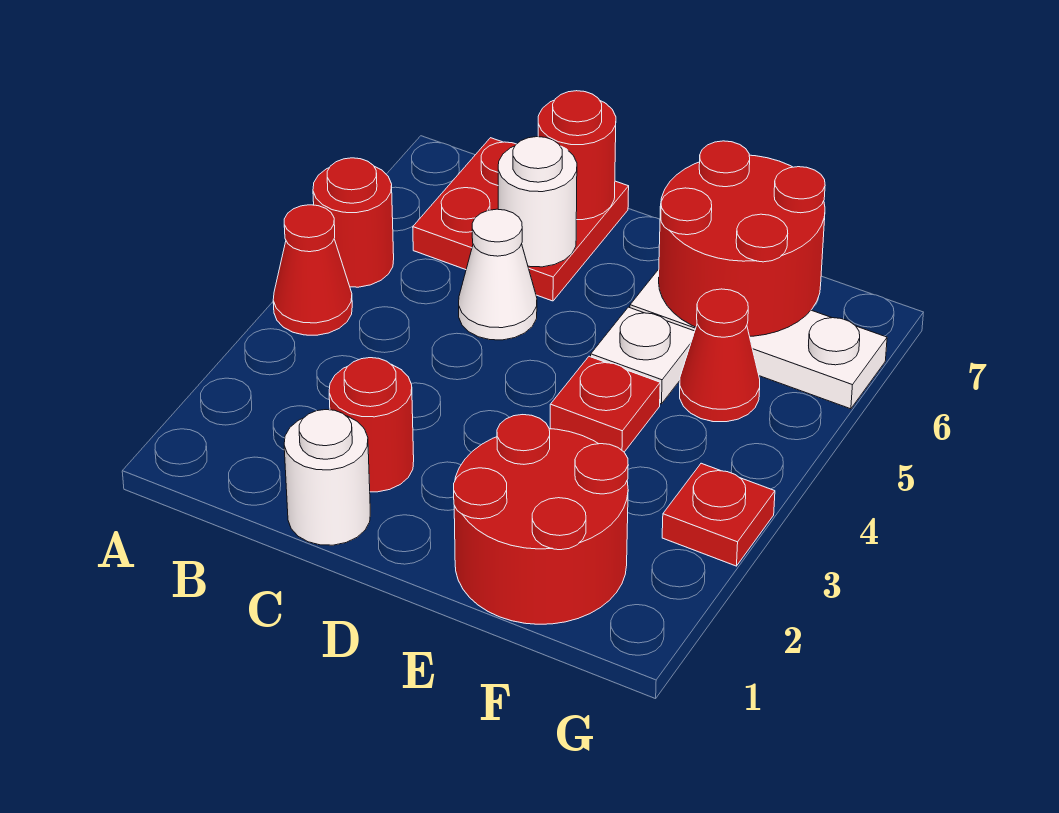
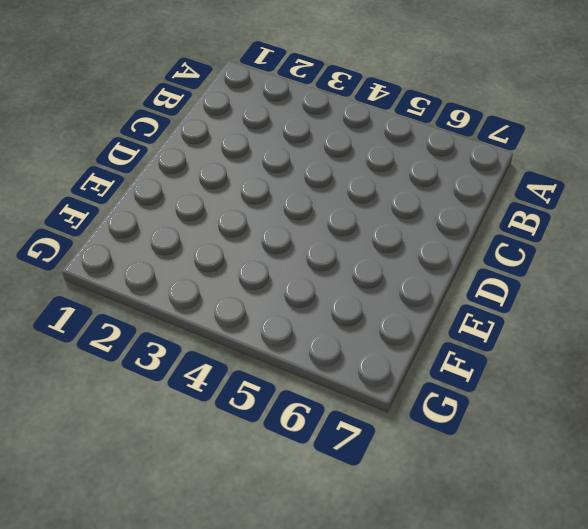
none -> red 1x1 cone [273,205,352,335]
none -> red 1x1 round brick [313,158,394,287]
none -> red 2x2 plate [413,138,629,301]

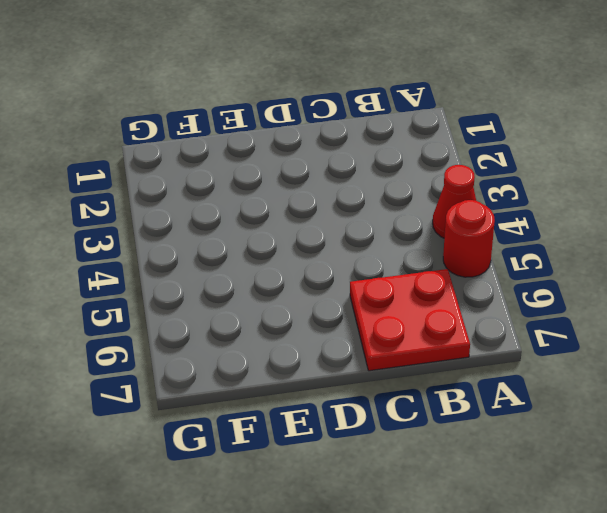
none -> white 1x1 round brick [284,410,370,545]
none -> red 1x1 round brick [329,358,414,492]
none -> white 1x1 cone [459,209,537,340]

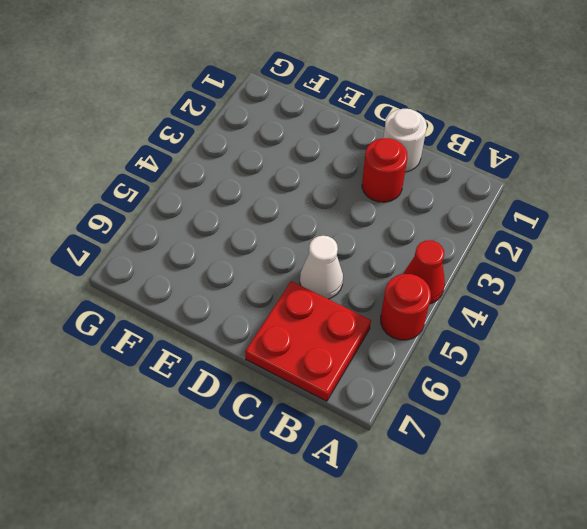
none -> red 2x2 round brick [454,415,628,624]
none -> red 1x1 plate [550,356,660,452]
none -> white 1x1 plate [591,307,695,404]

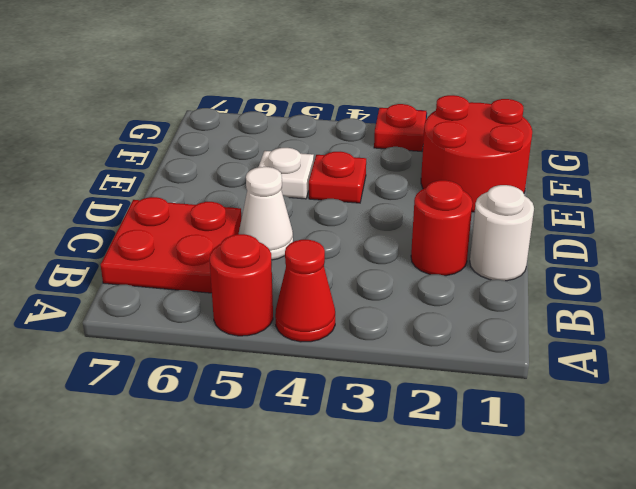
none -> white 1x3 plate [630,269,887,409]
none -> red 1x1 cone [680,289,760,422]
none -> white 1x1 round brick [498,137,577,267]

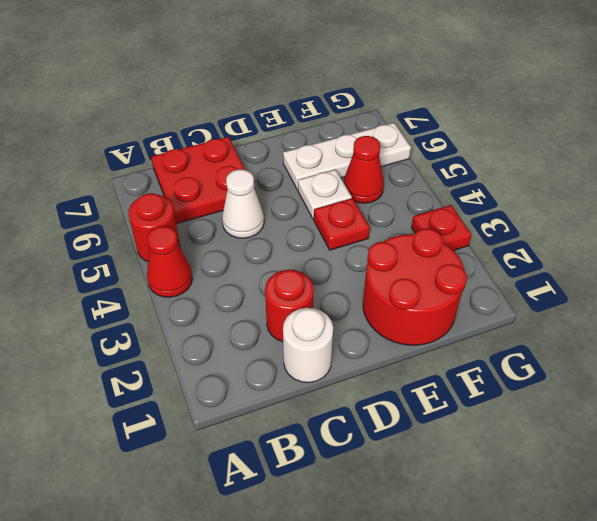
none -> white 1x1 round brick [498,137,577,267]
none -> red 1x1 round brick [538,91,616,220]
none -> red 2x2 round brick [659,141,825,336]

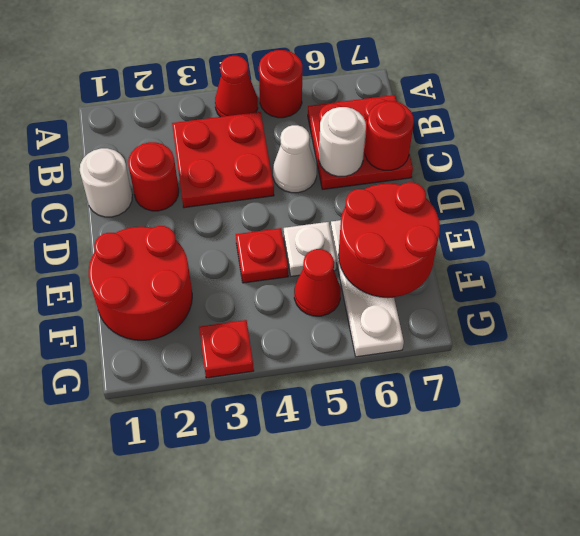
red 2x2 plate [172,112,274,208] -> none

